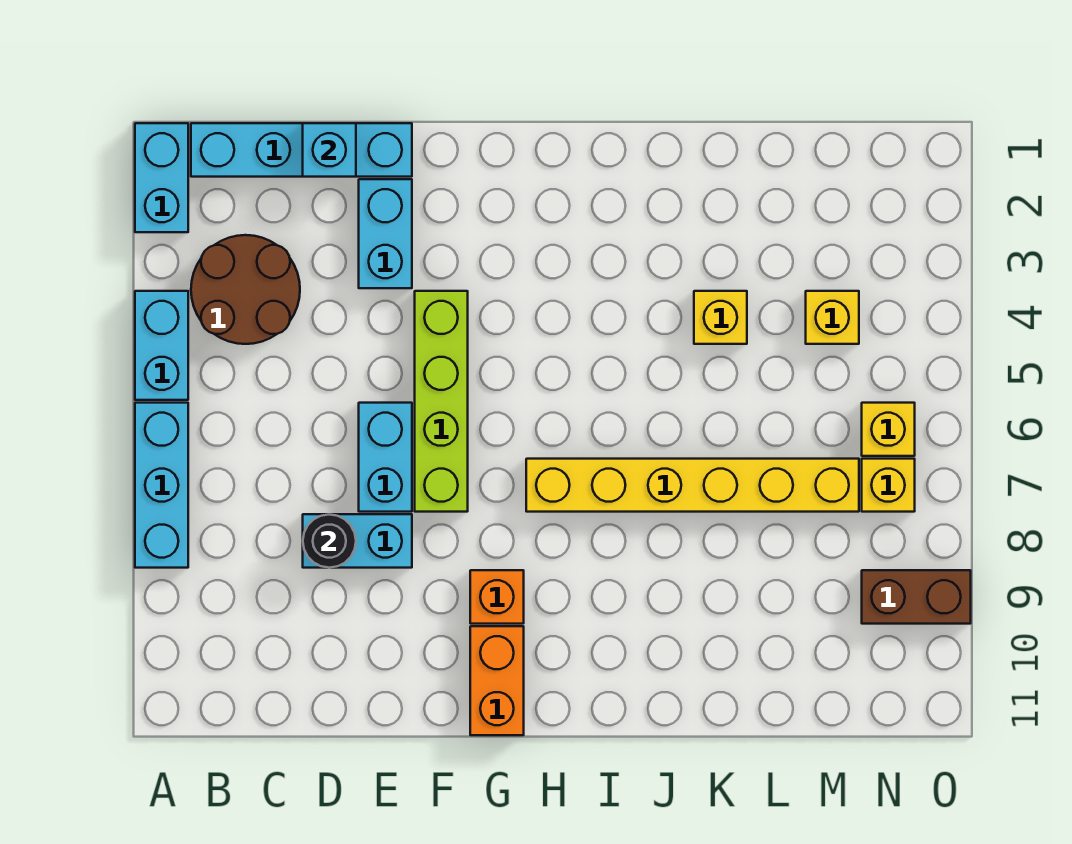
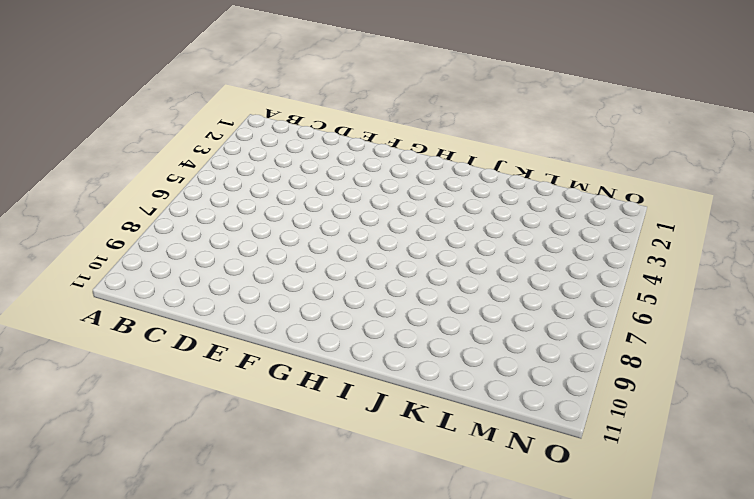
none -> cyan 1x2 brick [135,123,188,232]
none -> cyan 1x2 brick [135,291,188,400]
none -> cyan 1x3 brick [135,403,188,568]

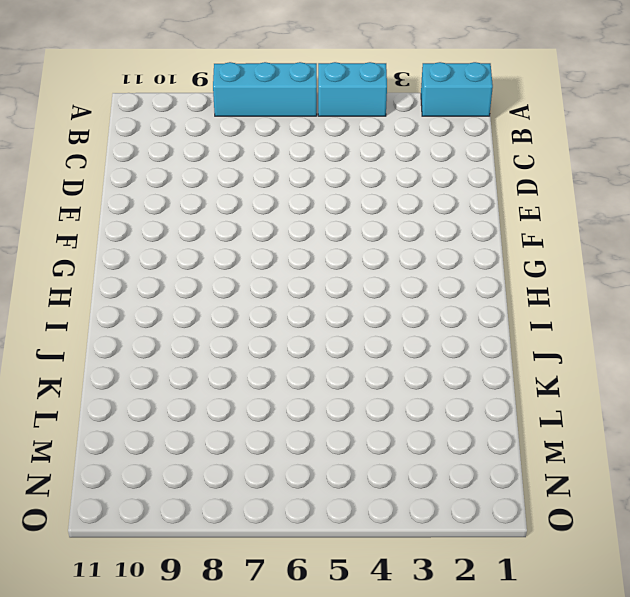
none -> cyan 1x4 brick [191,123,412,177]
none -> brown 2x2 round brick [191,235,300,344]
none -> cyan 1x2 brick [303,514,412,568]

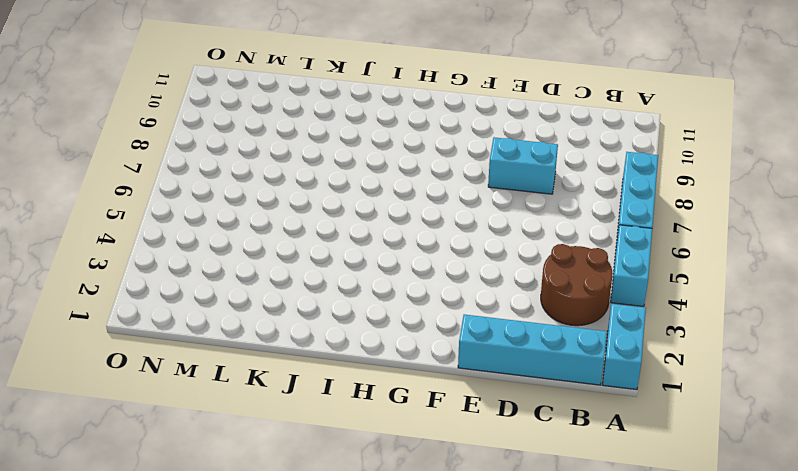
none -> cyan 1x2 brick [359,179,412,288]
none -> cyan 1x2 brick [359,403,412,512]
none -> lime 1x4 brick [415,291,468,512]

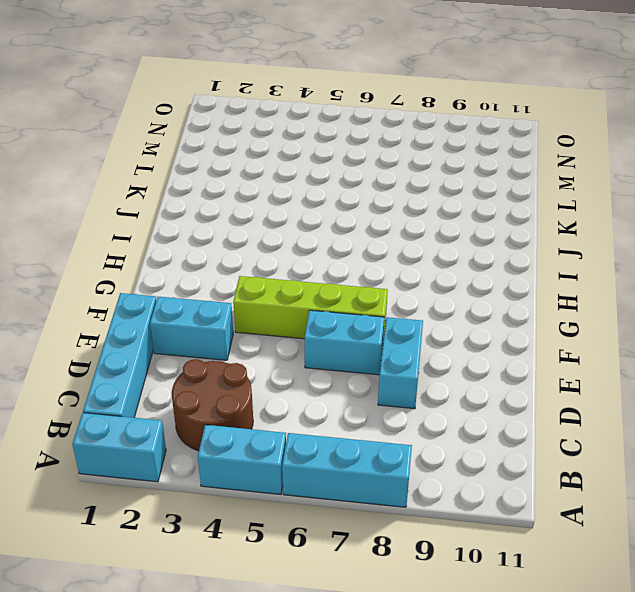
none -> orange 1x1 brick [470,570,524,624]
none -> orange 1x2 brick [470,626,524,735]
none -> yellow 1x6 brick [526,459,859,512]

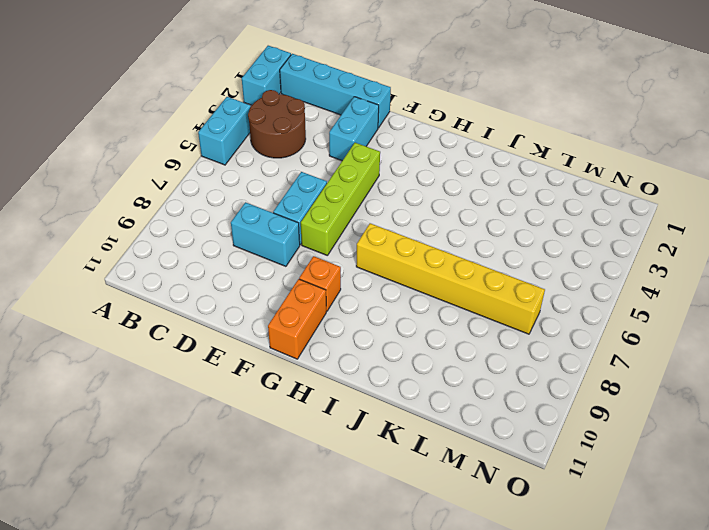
none -> cyan 1x3 brick [135,403,188,568]
none -> yellow 1x1 brick [694,291,747,344]
none -> yellow 1x1 brick [806,291,859,344]

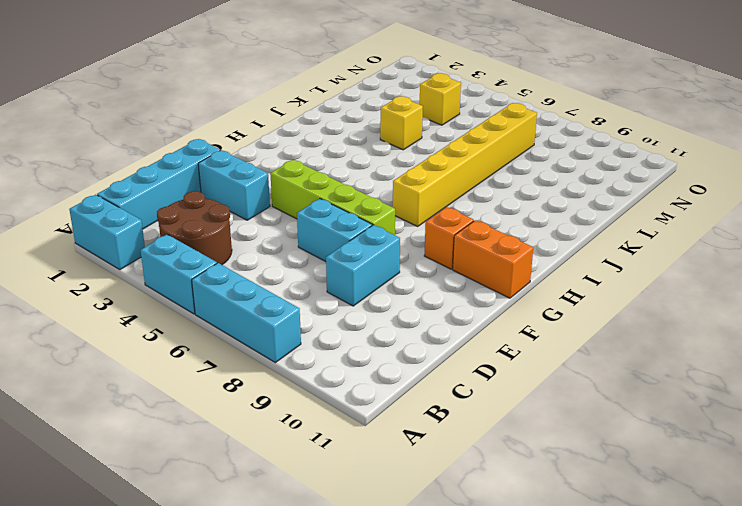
none -> yellow 1x1 brick [862,403,915,456]
none -> yellow 1x1 brick [862,459,915,512]
none -> brown 1x2 brick [862,570,971,624]

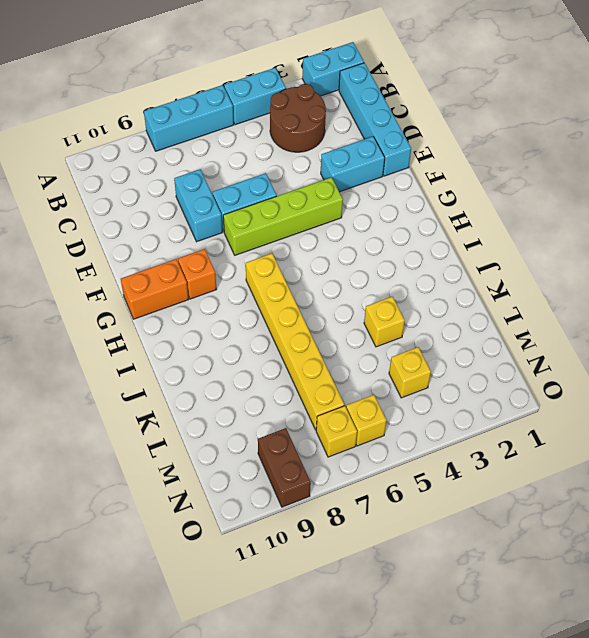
none -> cyan 1x1 brick [303,123,356,177]
none -> black 1x1 round brick [303,514,356,568]

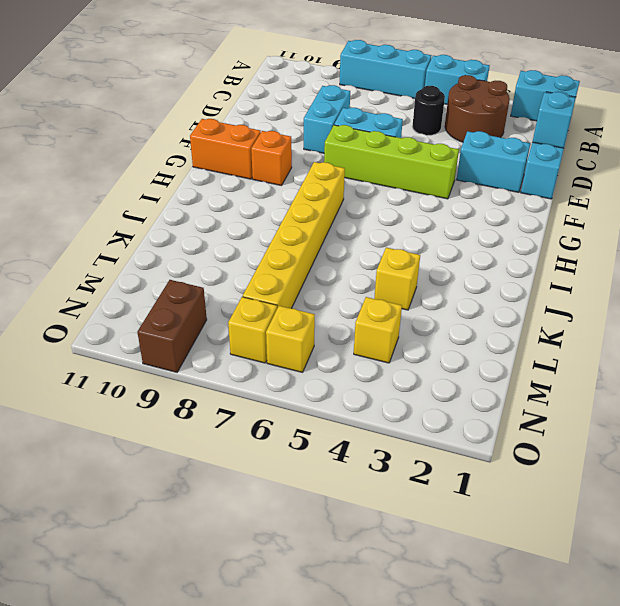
black 1x1 round brick [412,86,445,135] -> black 1x1 round brick moved to [303,514,356,568]

